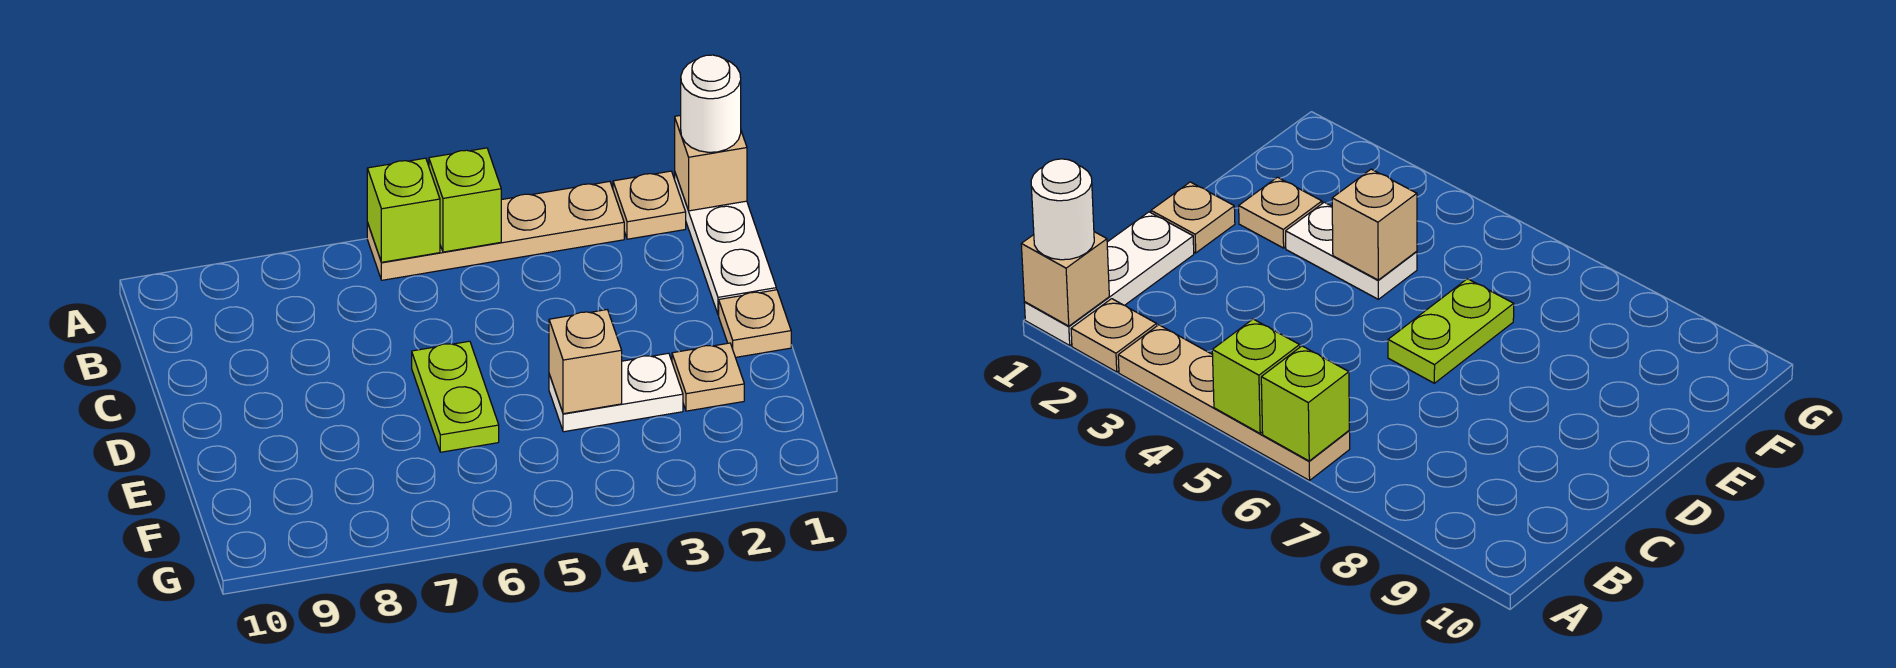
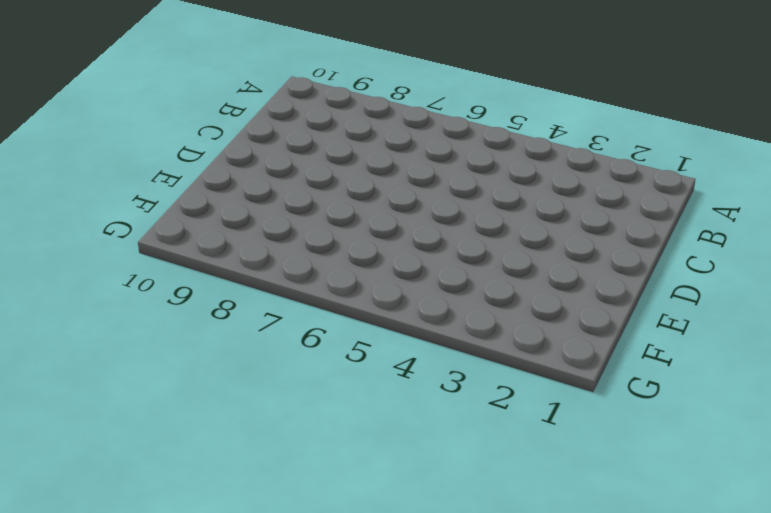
none -> white 1x3 plate [675,173,776,315]
none -> tan 1x1 plate [613,171,686,239]
none -> tan 1x4 plate [367,181,624,280]

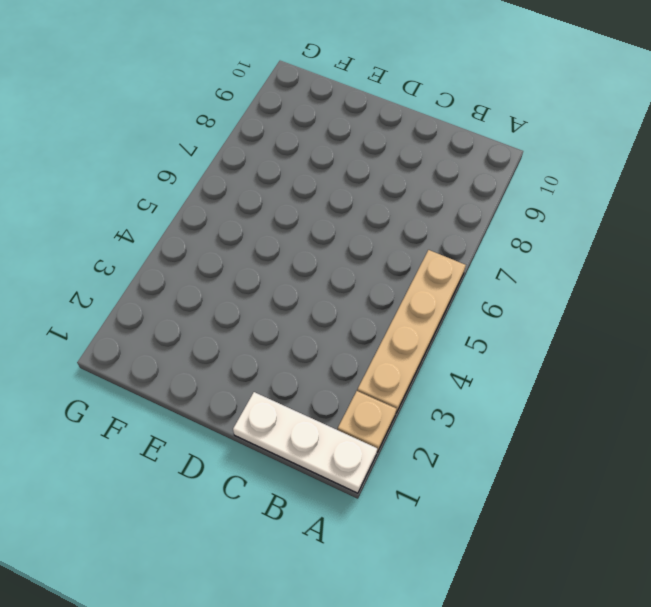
none -> tan 1x1 plate [719,290,791,357]
none -> lime 1x2 plate [412,341,499,452]
none -> tan 1x1 plate [672,343,744,411]

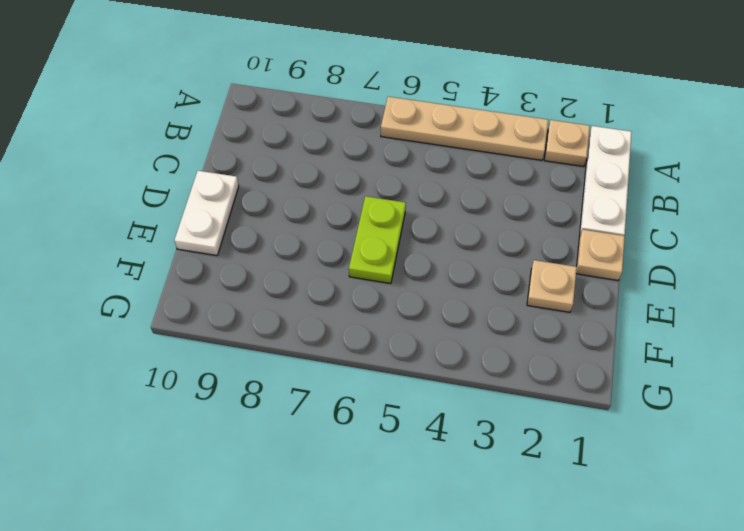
white 1x2 plate [174,171,239,256] -> white 1x2 plate turned to [549,353,683,432]
none -> tan 1x1 brick [675,115,747,211]
none -> lime 1x1 brick [429,148,501,252]
none -> lime 1x1 brick [367,158,440,262]

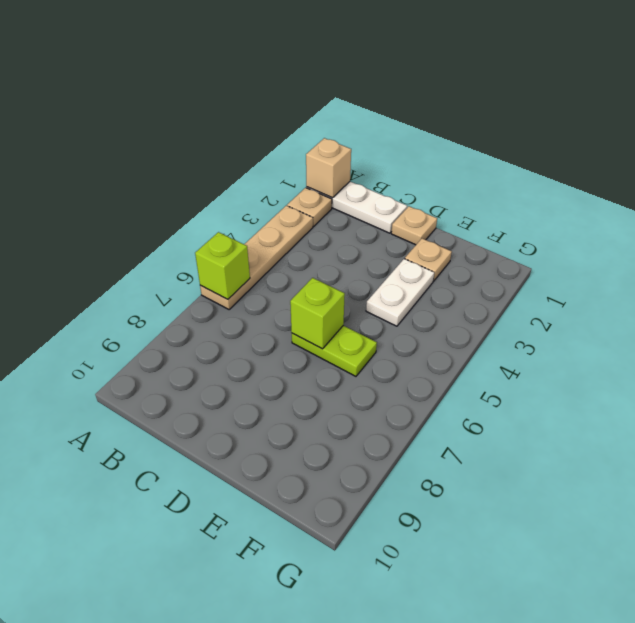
lime 1x1 brick [290,278,345,349] -> lime 1x1 brick moved to [429,148,501,252]
none -> tan 1x1 brick [549,310,622,414]
none -> white 1x1 round brick [681,55,741,152]

